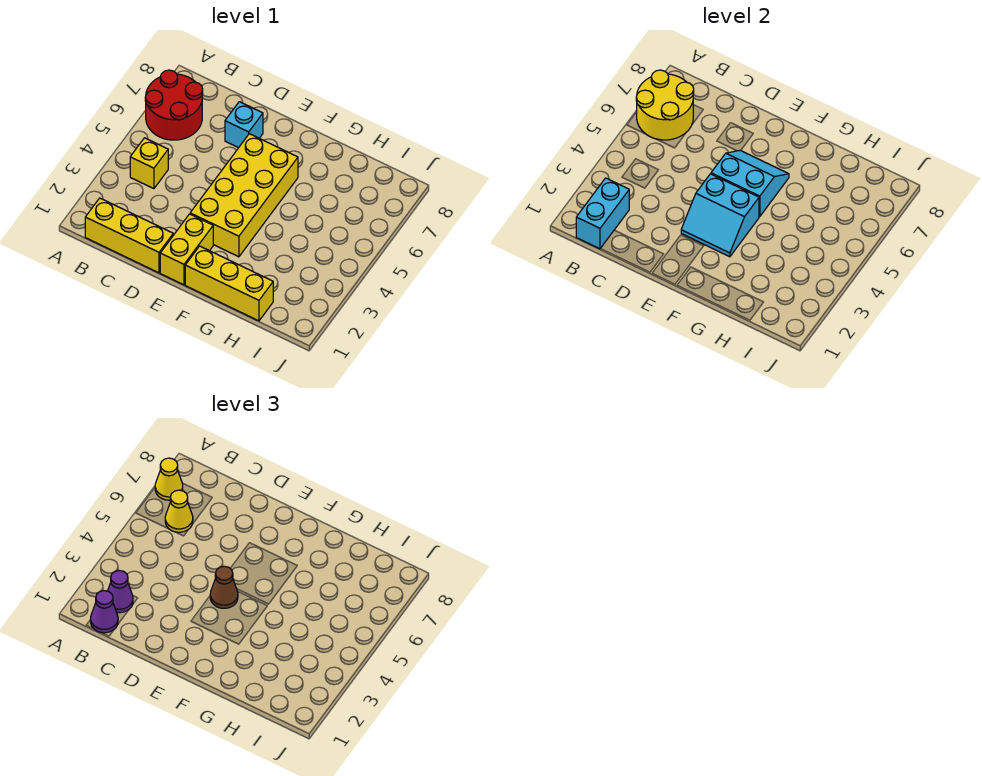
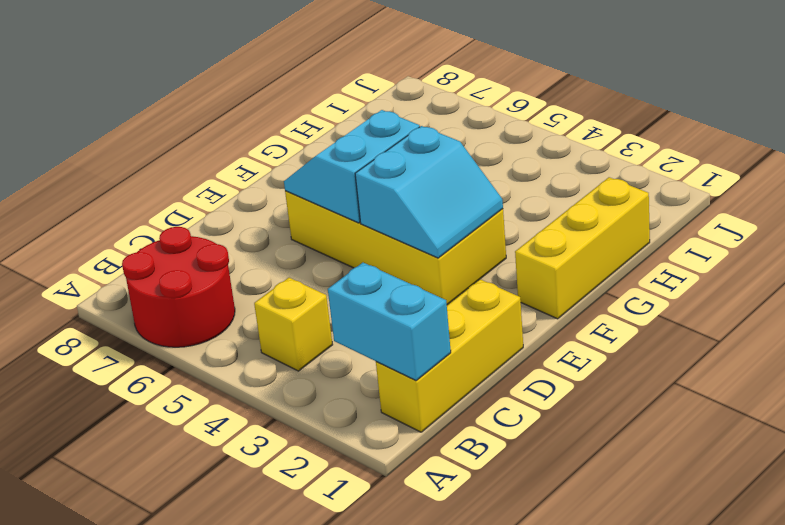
none -> cyan 1x1 brick [225,102,263,148]
none -> yellow 1x2 brick [160,214,213,285]
none -> yellow 2x2 round brick [636,70,694,140]

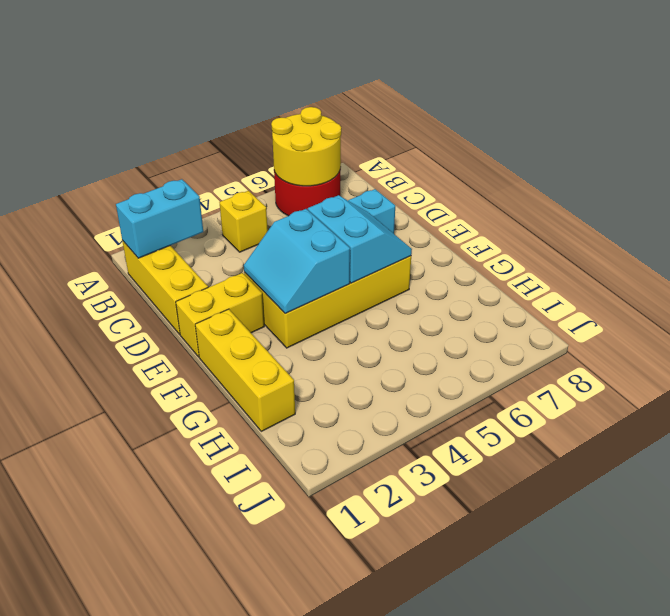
none -> yellow 1x1 cone [155,458,183,500]
none -> purple 1x1 cone [91,591,118,633]
none -> purple 1x1 cone [108,570,133,613]

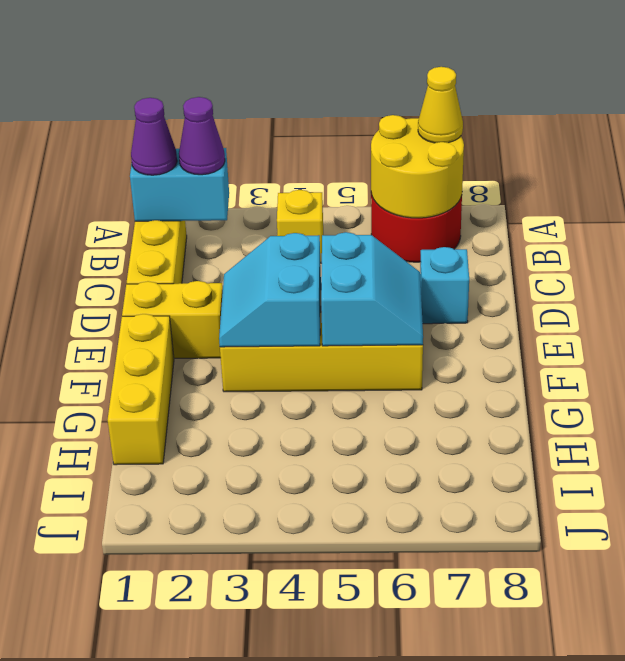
none -> yellow 1x1 cone [165,490,193,532]
none -> brown 1x1 cone [210,566,238,608]

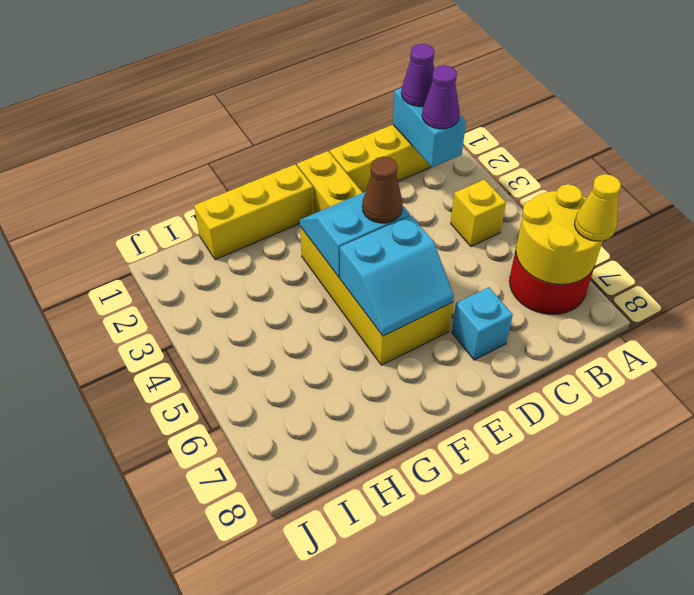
none -> yellow 1x1 cone [165,490,193,532]

